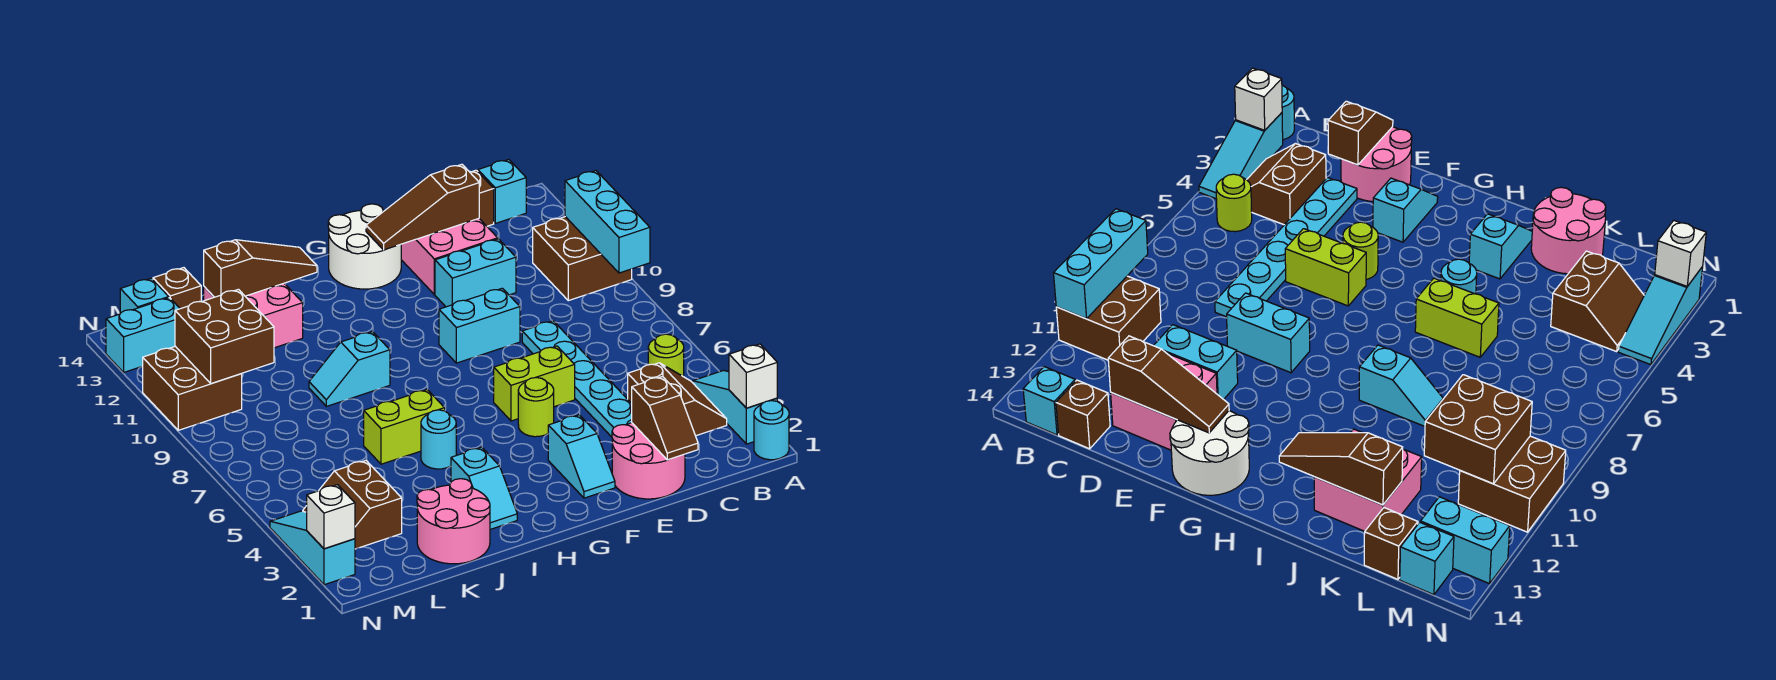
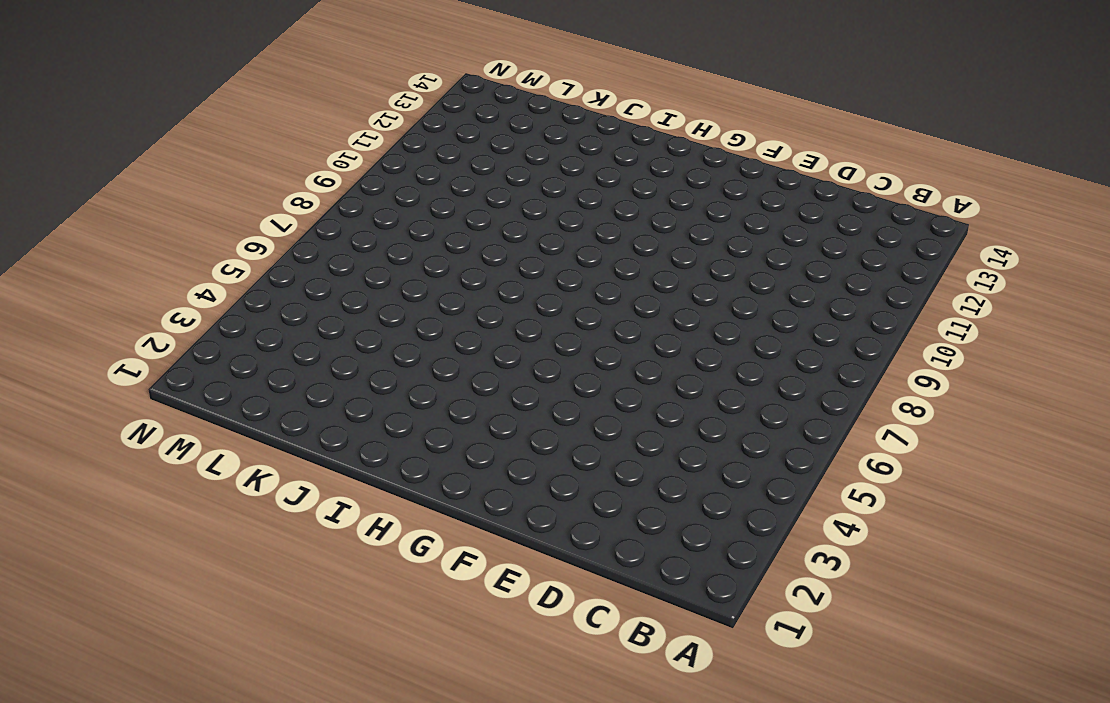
none -> cyan 1x1 round brick [754,401,789,460]
none -> cyan 1x3 slope [693,370,777,444]
none -> brown 2x2 brick [533,217,632,301]
none -> brown 2x2 slope [628,363,727,436]

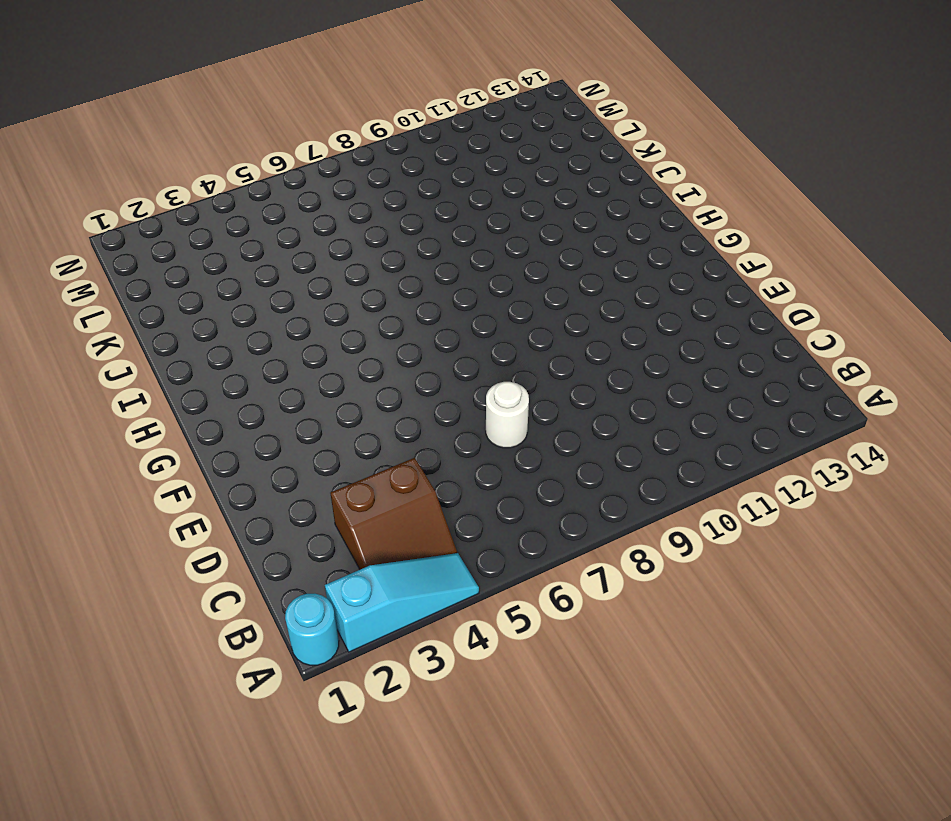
white 1x1 round brick [486,382,529,448] -> cyan 1x6 plate [522,321,632,437]
none -> brown 2x2 brick [533,217,632,301]
none -> lime 1x1 round brick [648,334,684,377]
none -> cyan 1x1 brick [478,159,526,223]
none -> brown 1x1 brick [469,170,494,226]

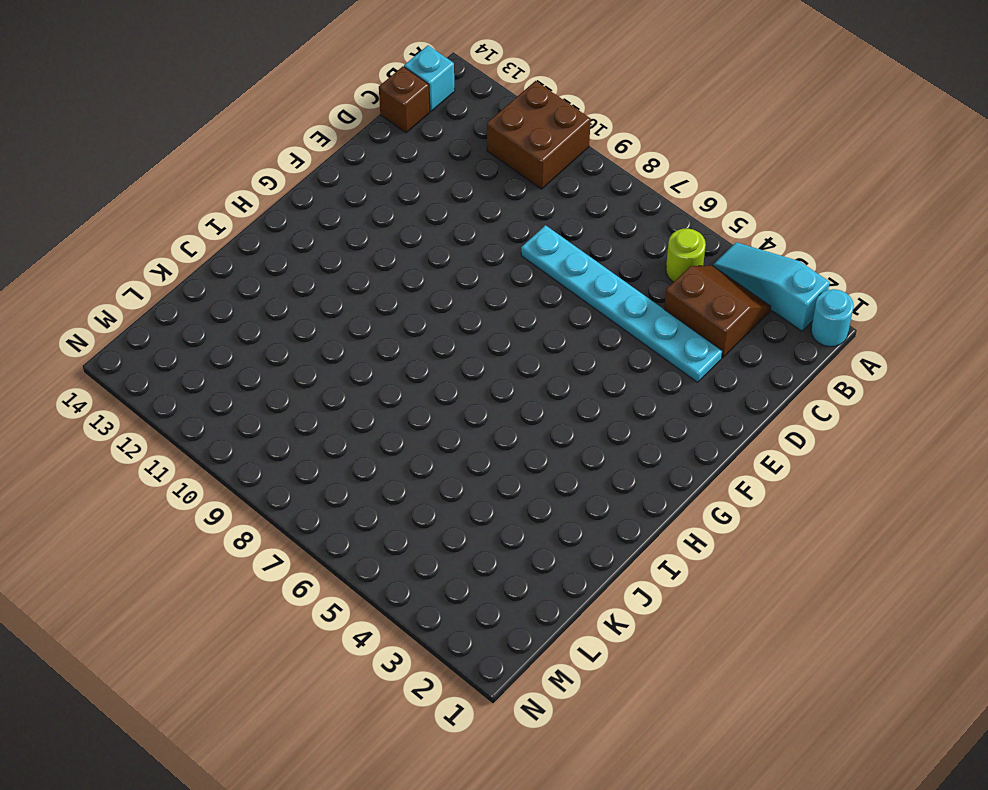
none -> pink 2x2 round brick [612,423,685,499]
none -> cyan 1x2 brick [435,239,516,307]
none -> pink 2x2 brick [401,219,498,294]
none -> lime 1x2 brick [494,346,575,421]

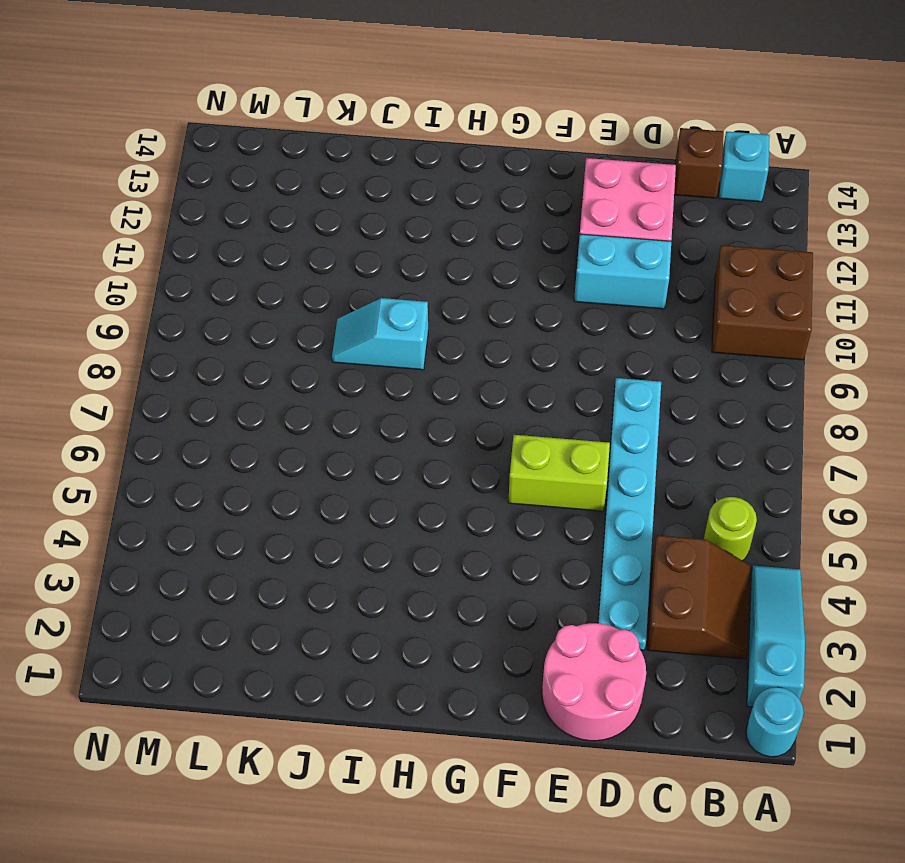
none -> cyan 1x2 brick [439,288,520,363]
none -> cyan 1x2 slope [548,415,615,498]
none -> lime 1x1 round brick [518,378,554,437]
none -> white 2x2 round brick [328,204,401,289]

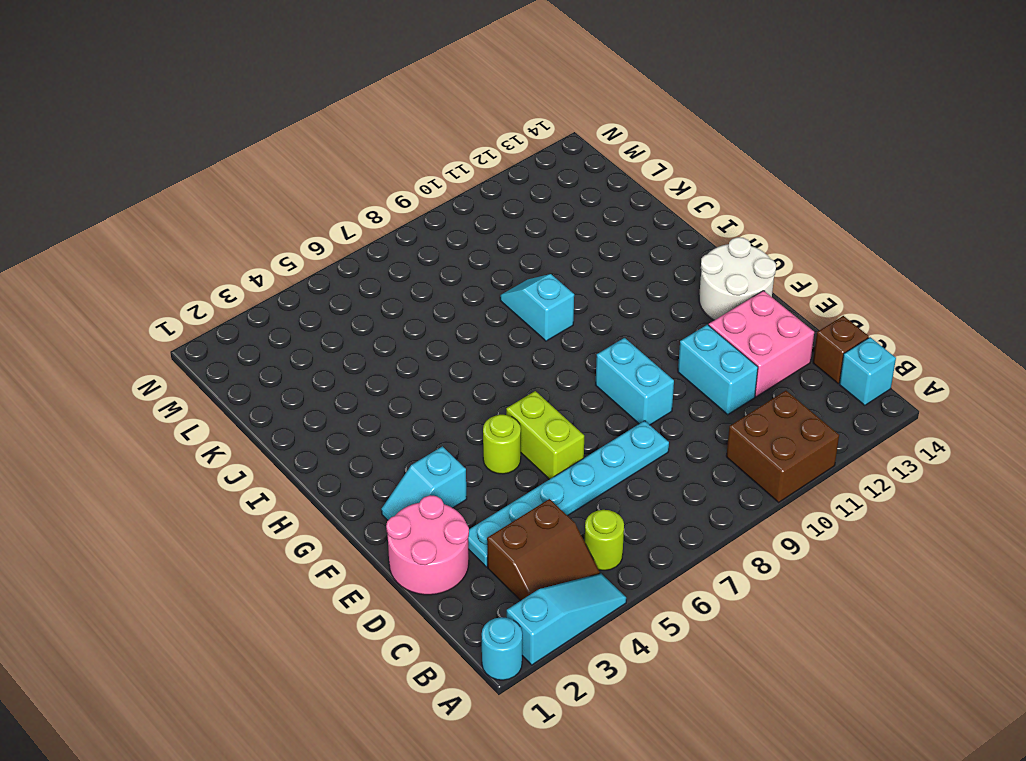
none -> cyan 1x2 slope [451,447,517,529]
none -> cyan 1x1 round brick [421,410,456,469]
none -> lime 1x2 brick [364,390,445,464]
none -> pink 2x2 round brick [417,479,490,564]

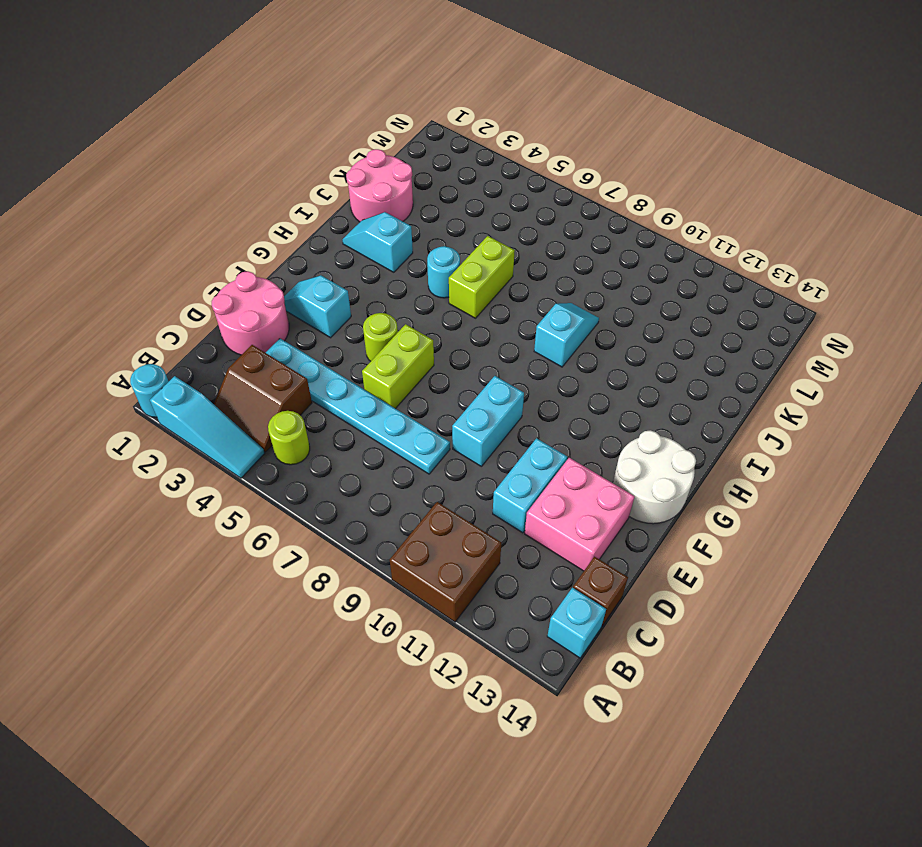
none -> pink 2x2 brick [204,283,303,348]
none -> brown 2x2 slope [303,461,402,549]
none -> brown 1x1 brick [153,268,201,309]
none -> brown 2x2 brick [143,346,242,430]

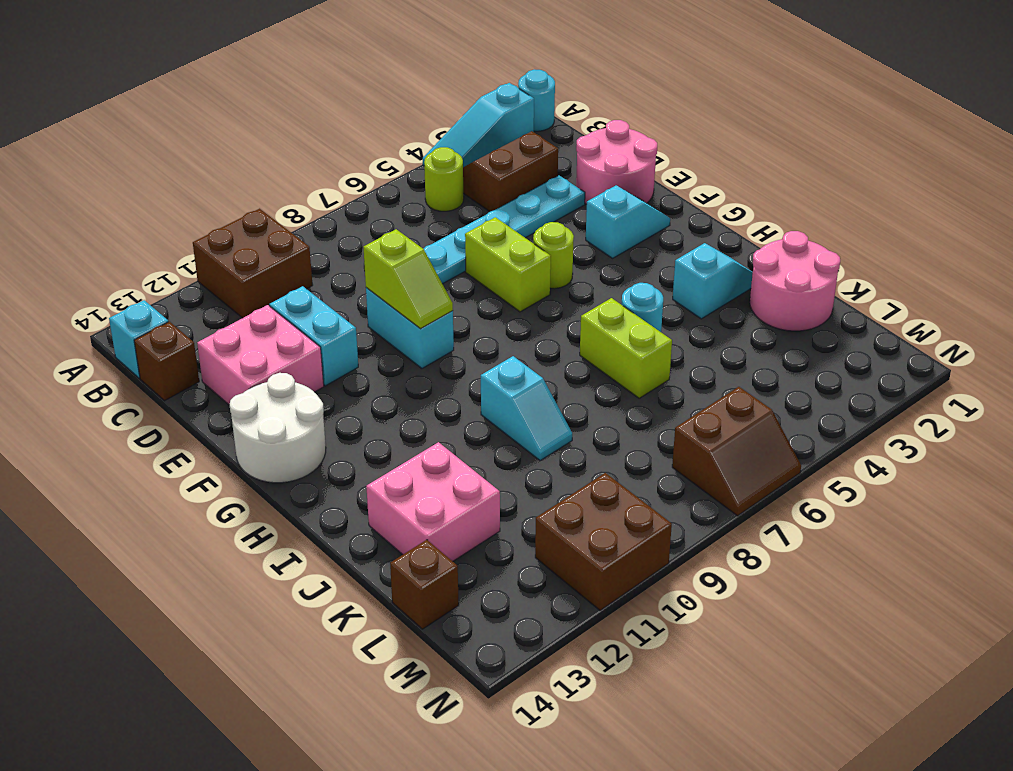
lime 1x2 slope [363,229,453,329] -> none
brown 2x2 slope [672,387,801,516] -> brown 2x2 slope moved to [303,461,402,549]
none -> cyan 1x2 brick [106,298,180,372]
none -> cyan 1x1 brick [120,278,169,313]
none -> cyan 1x3 slope [270,511,355,585]
none -> white 1x1 brick [729,344,777,408]

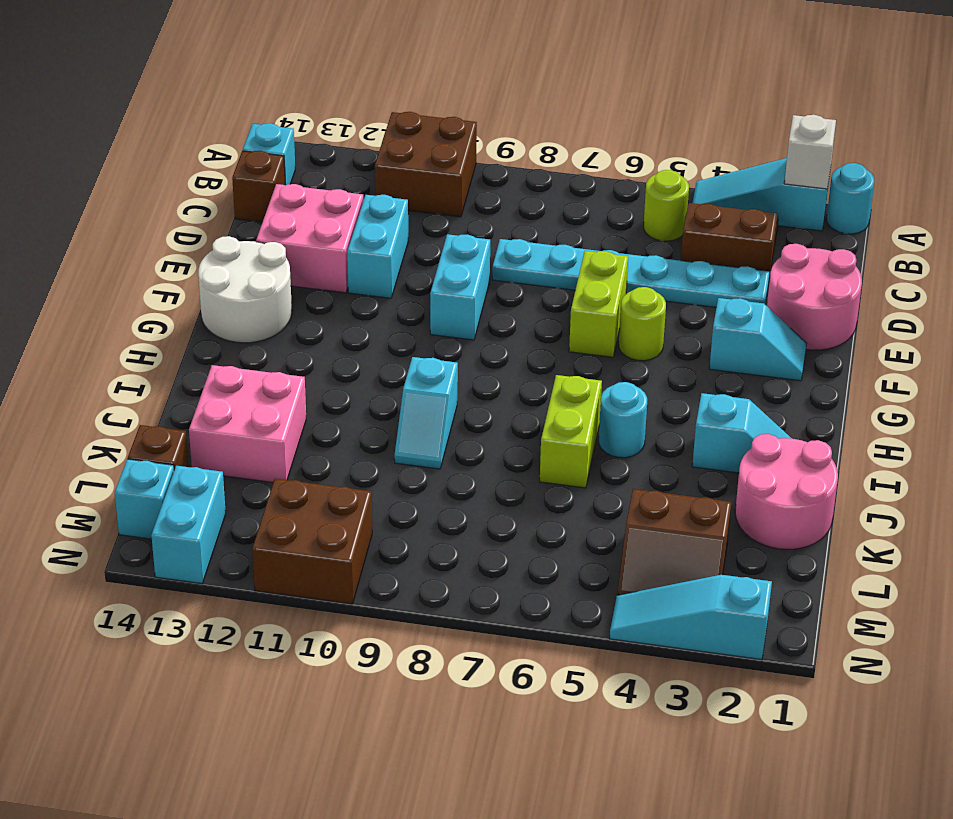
none -> cyan 1x3 brick [565,171,650,273]
none -> brown 1x2 slope [632,377,698,460]
none -> brown 1x3 slope [366,164,479,250]
none -> brown 1x3 slope [204,240,317,297]

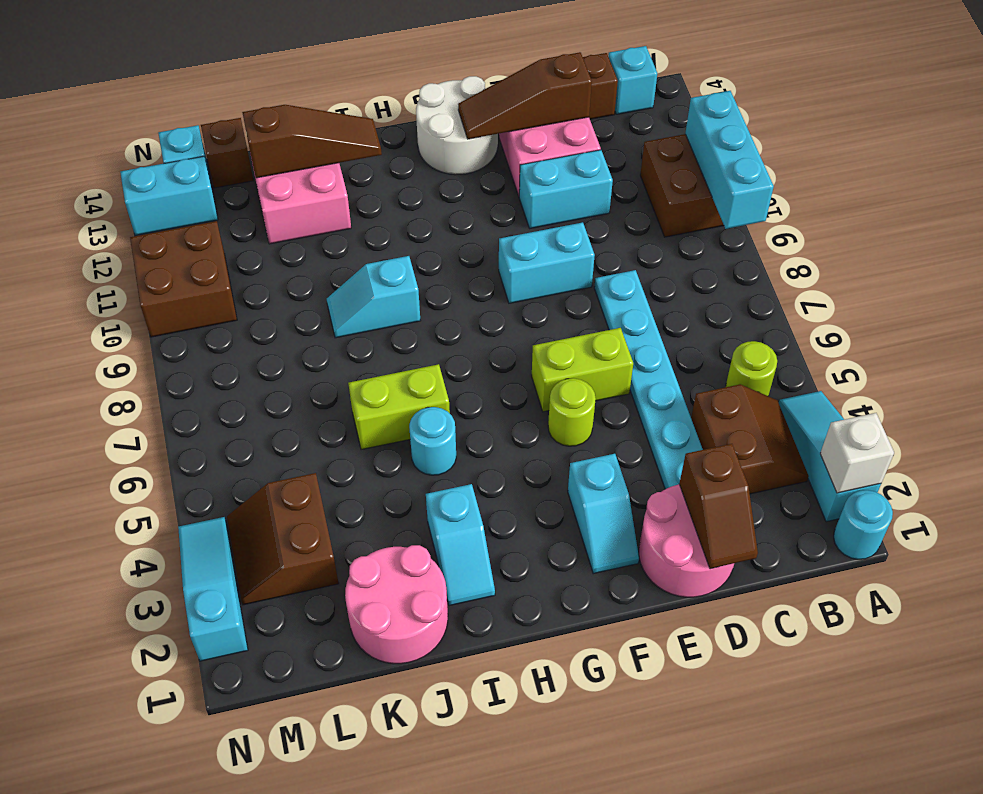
none -> brown 2x2 brick [175,289,274,384]
none -> white 1x1 brick [307,485,355,549]

